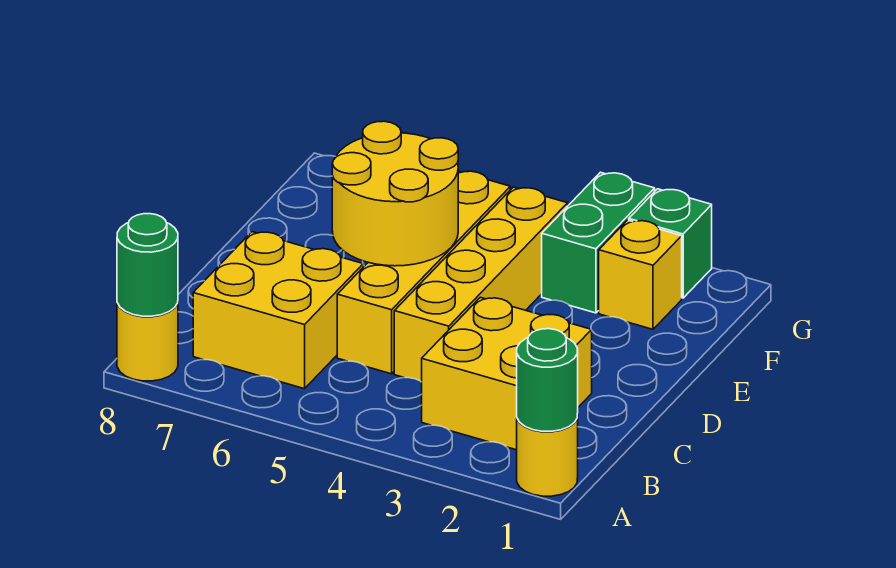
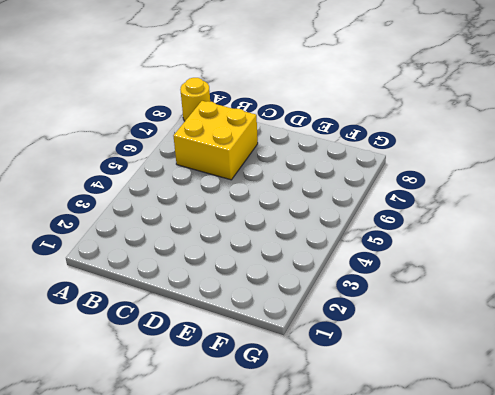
none -> yellow 1x1 round brick [517,414,578,496]
none -> yellow 2x2 brick [422,297,592,450]
none -> yellow 1x4 brick [394,187,568,382]

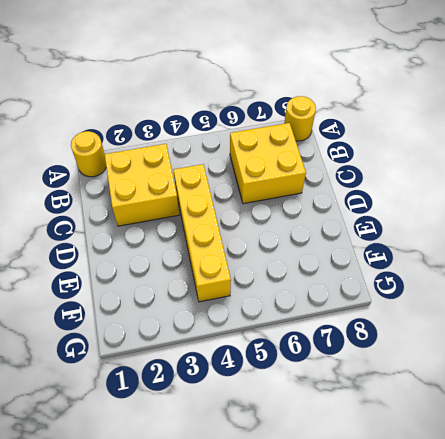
none -> yellow 1x4 brick [337,171,510,374]
none -> yellow 1x1 brick [599,220,682,329]
none -> green 1x2 brick [542,172,655,313]

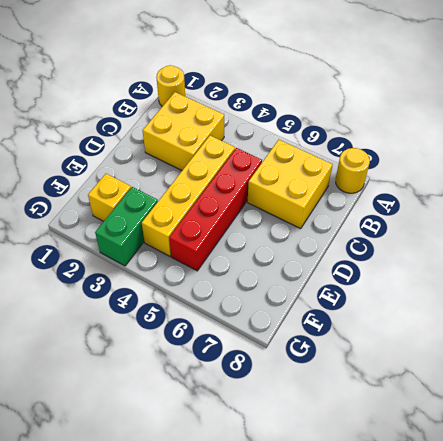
red 1x4 brick [169,148,262,271] -> yellow 1x4 brick [337,171,510,374]
none -> green 1x1 brick [629,189,712,298]
none -> green 1x1 round brick [517,329,578,431]
none -> green 1x1 round brick [117,214,178,316]

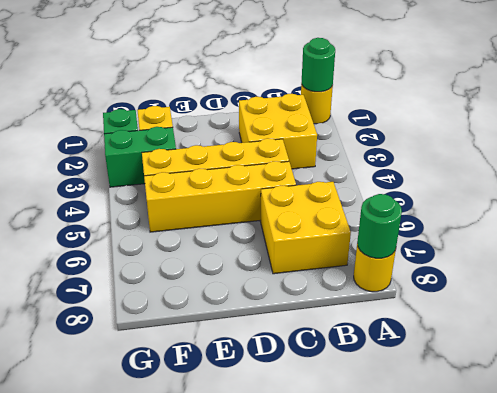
none -> yellow 2x2 round brick [332,121,458,266]

